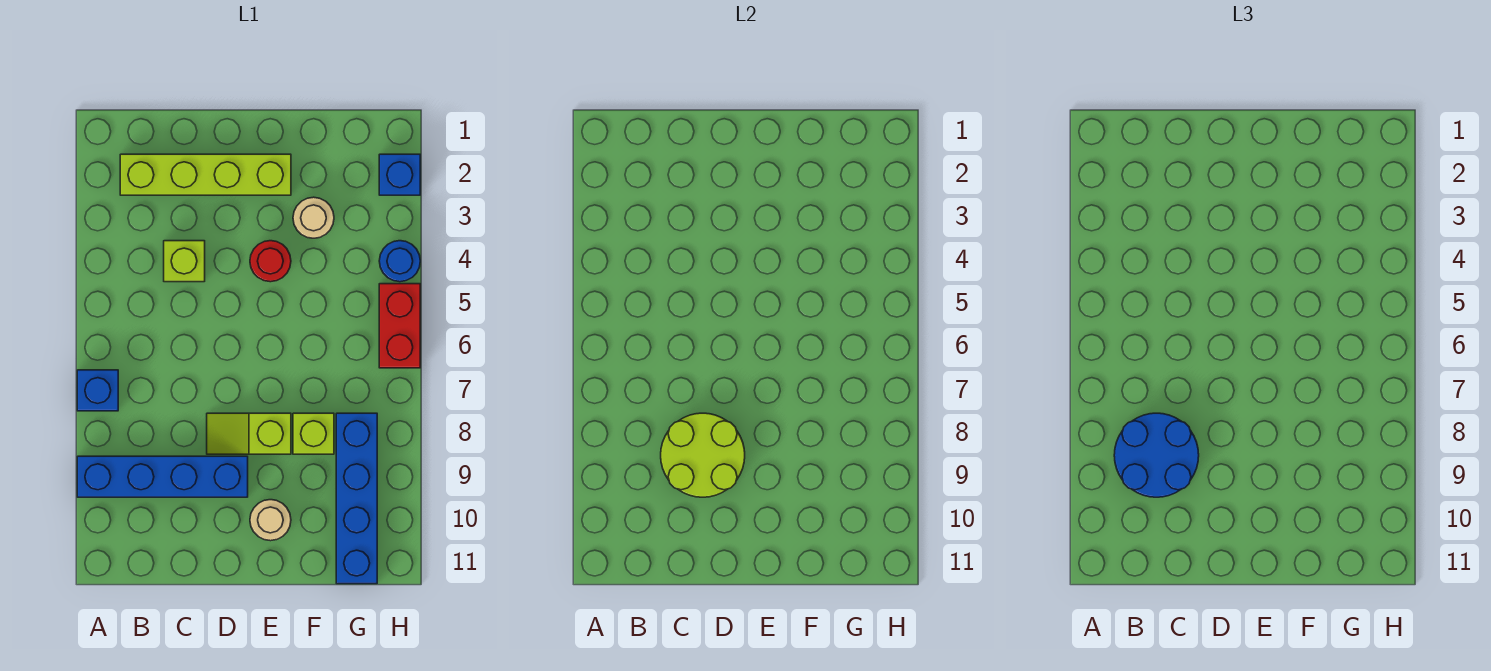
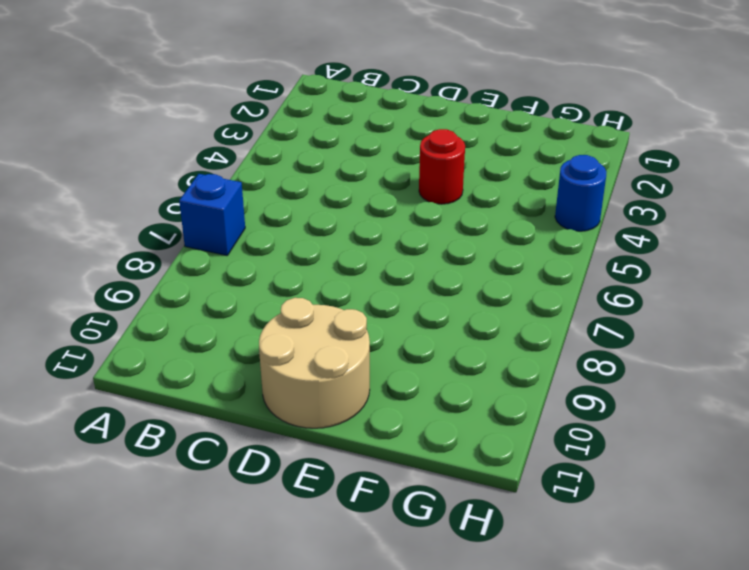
tan 2x2 round brick [259,298,370,428] -> tan 1x1 round brick [250,500,291,541]
none -> blue 1x4 brick [77,456,248,497]
none -> lime 1x4 brick [120,154,291,195]
none -> lime 1x1 brick [164,241,205,282]

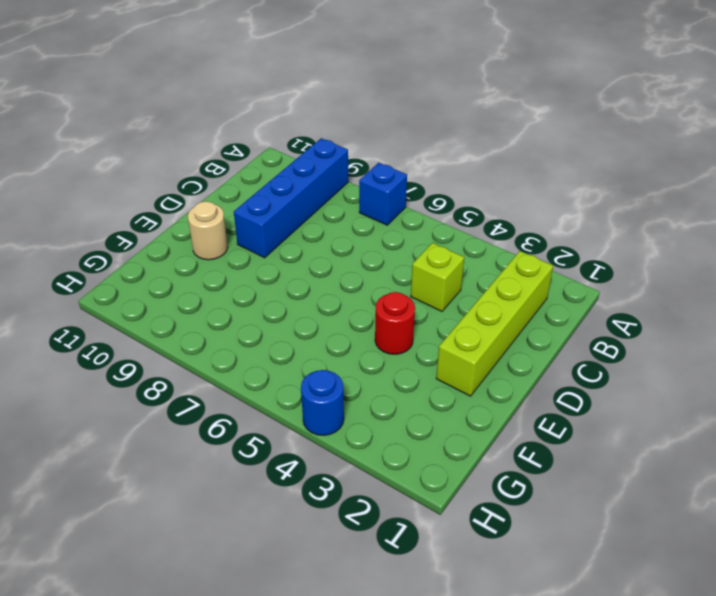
none -> lime 1x2 slope [207,413,291,454]
none -> tan 1x1 round brick [293,197,334,238]
none -> lime 1x1 brick [293,413,334,454]

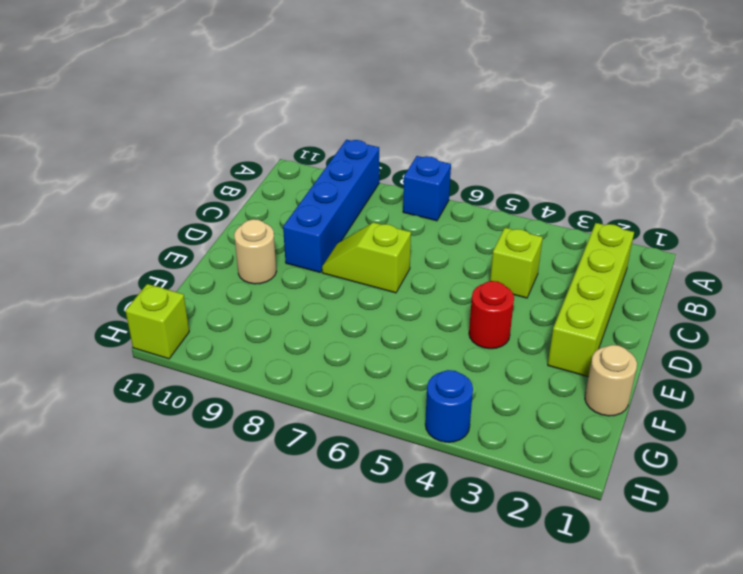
lime 1x2 slope [322,223,411,293] -> lime 1x2 slope turned to [207,413,291,454]
tan 1x1 round brick [585,345,637,416] -> tan 1x1 round brick moved to [293,197,334,238]
lime 1x1 brick [125,284,189,359] -> lime 1x1 brick moved to [293,413,334,454]
none -> blue 1x4 brick [336,413,377,584]
none -> blue 1x1 brick [379,154,420,195]
none -> red 1x2 brick [379,284,420,368]

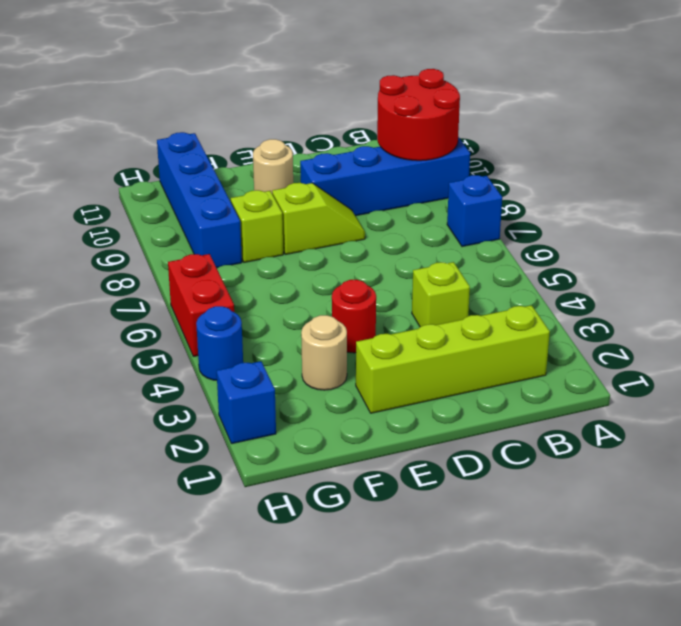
red 2x2 round brick [377,69,460,161] -> none
none -> lime 2x2 round brick [661,413,745,497]
none -> blue 2x2 round brick [1114,413,1199,497]

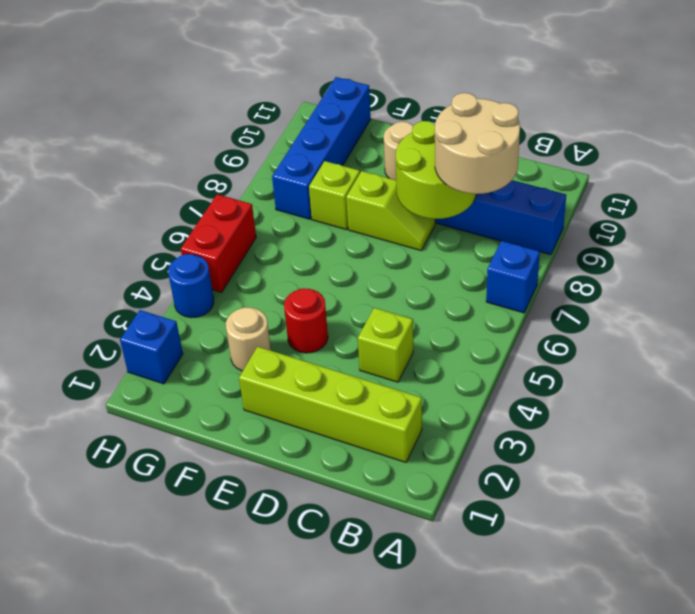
tan 2x2 round brick [435,93,520,194] -> blue 2x2 round brick [1114,413,1199,497]

